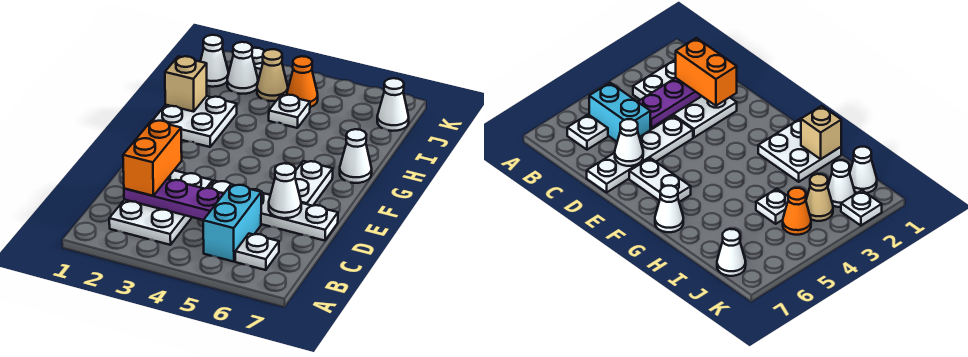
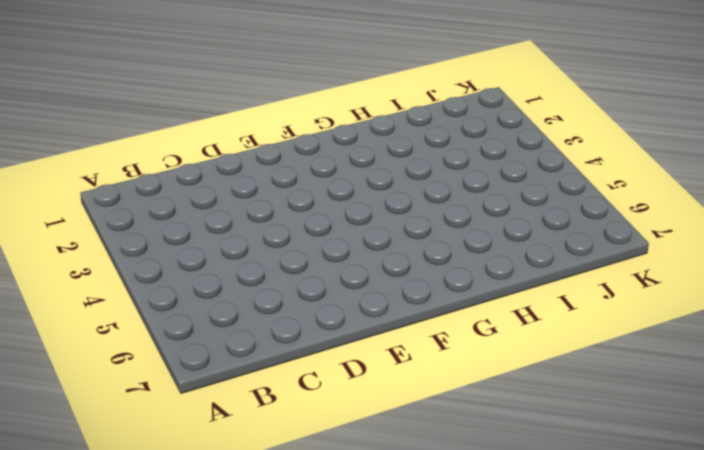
none -> white 2x3 plate [109,170,213,245]
none -> cyan 1x2 brick [203,184,261,262]
none -> white 1x1 plate [235,234,279,270]

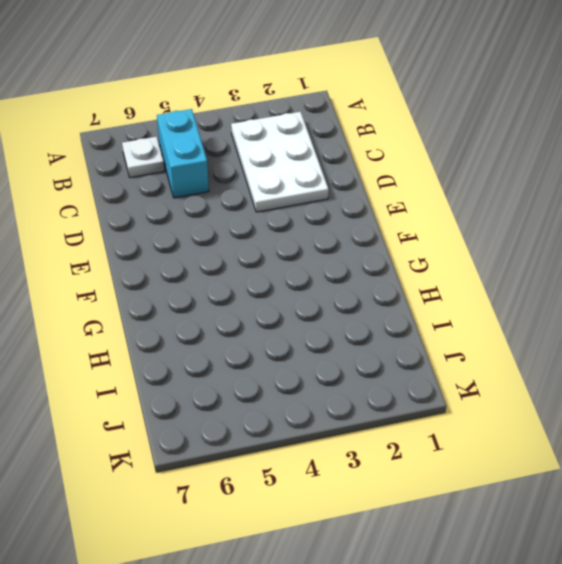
none -> white 1x4 plate [209,181,338,241]
none -> white 1x2 plate [295,161,333,206]
none -> white 2x2 plate [153,96,237,147]

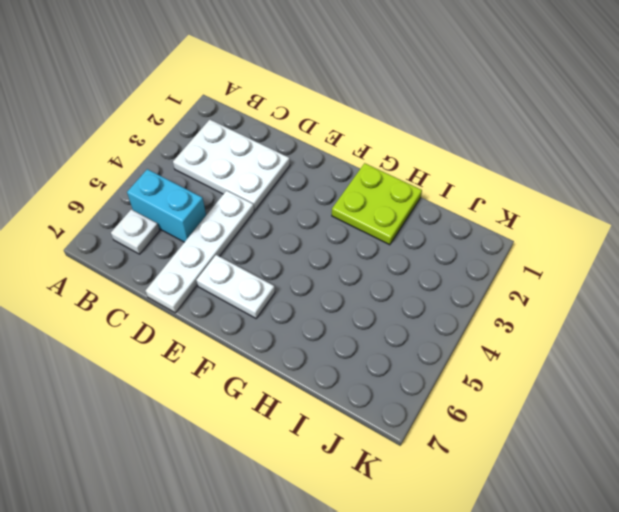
lime 2x2 plate [332,163,422,245] -> white 2x2 plate [153,96,237,147]
none -> white 1x1 cone [340,129,372,183]
none -> white 1x1 plate [269,95,310,128]
none -> white 1x1 cone [200,35,228,87]

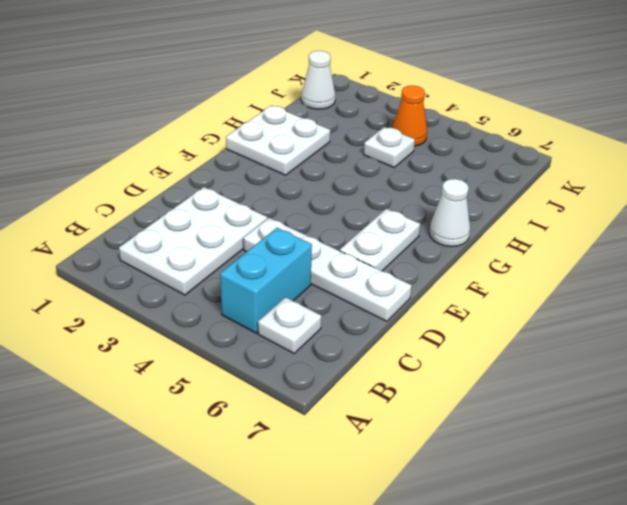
none -> white 1x1 cone [227,42,258,94]
none -> tan 1x1 cone [257,49,288,101]
none -> white 1x1 cone [377,78,409,131]

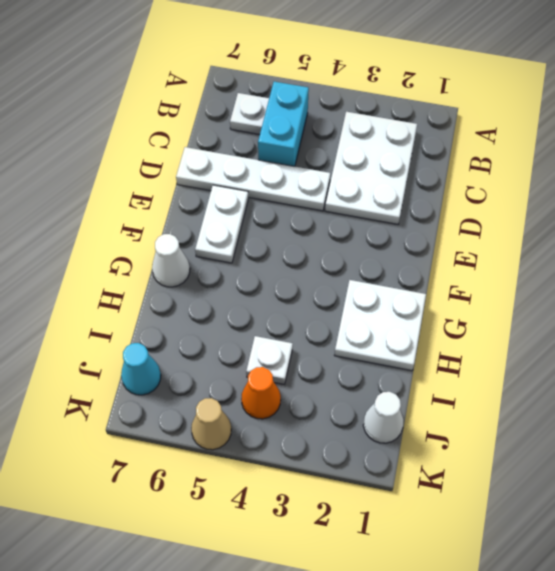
cyan 1x1 cone [121,343,161,395] -> white 1x1 cone [377,78,409,131]
tan 1x1 cone [191,398,231,450] -> tan 1x1 cone moved to [257,49,288,101]
none -> white 1x1 cone [227,42,258,94]
none -> white 1x1 plate [252,48,265,79]
none -> purple 1x3 plate [124,179,223,220]

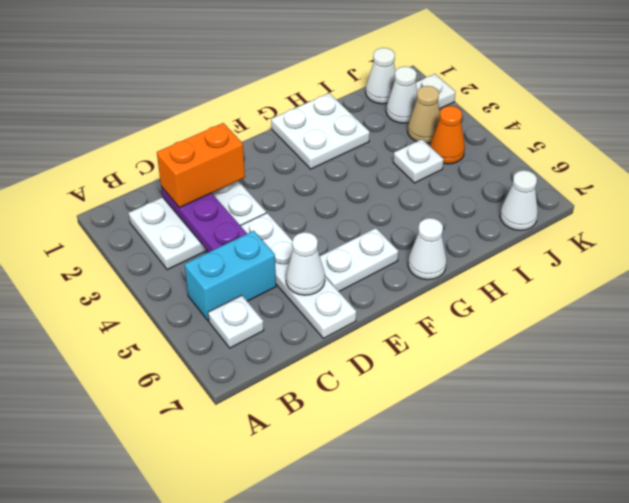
none -> tan 1x1 brick [165,56,207,112]

